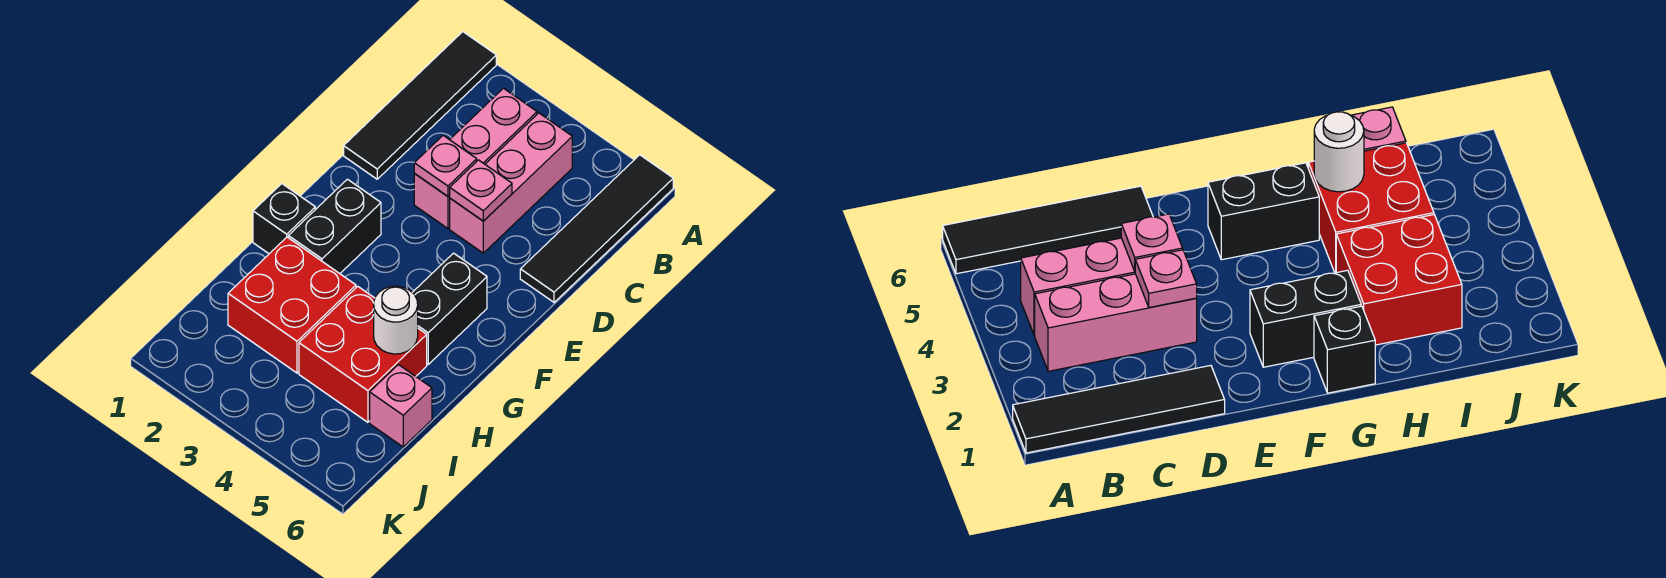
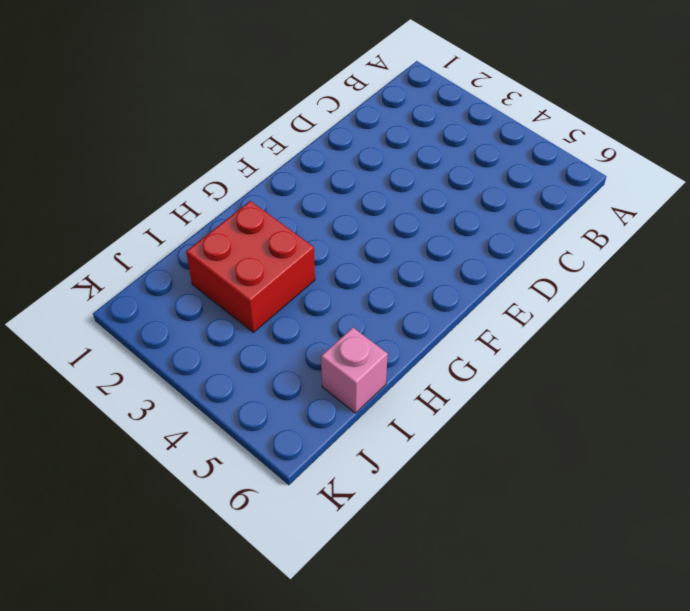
none -> black 1x4 tile [344,32,496,179]
none -> black 1x4 tile [520,155,673,302]
none -> pink 1x3 brick [414,88,537,228]

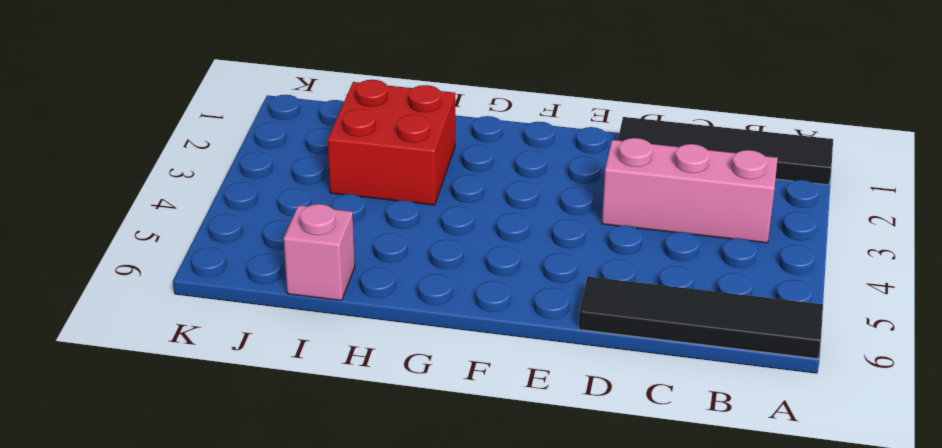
none -> pink 1x3 brick [450,113,572,253]
none -> black 1x2 brick [288,179,381,274]
none -> black 1x2 brick [412,253,487,364]

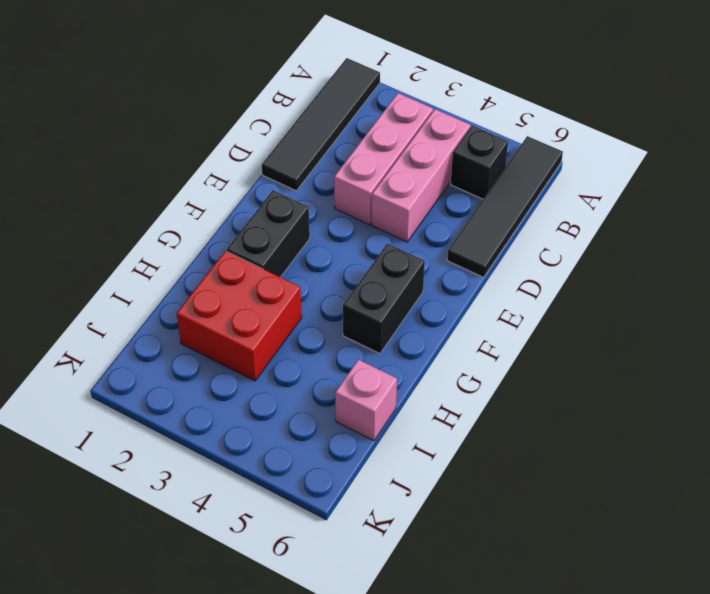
black 1x1 brick [451,126,508,199] -> black 1x1 brick moved to [253,184,315,254]
none -> red 2x2 brick [299,286,427,422]
none -> pink 1x1 plate [414,136,477,196]
none -> pink 1x1 plate [449,160,512,221]

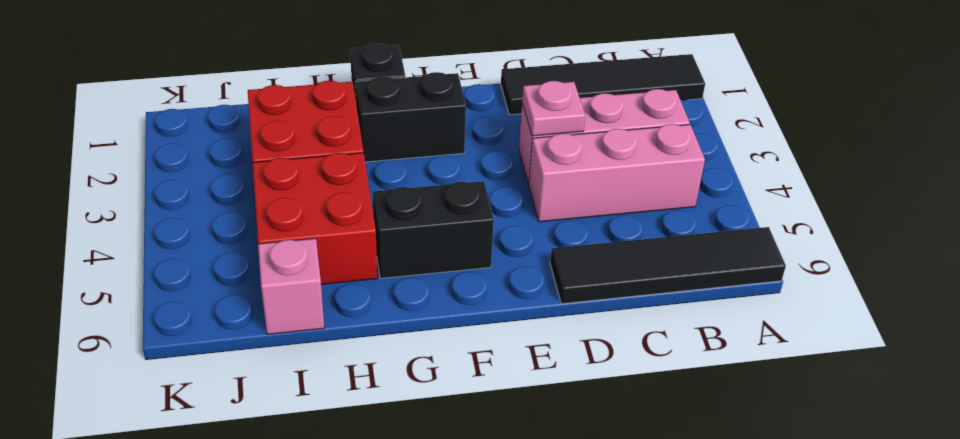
none -> pink 1x1 plate [449,160,512,221]
none -> white 1x1 round brick [374,286,418,354]

